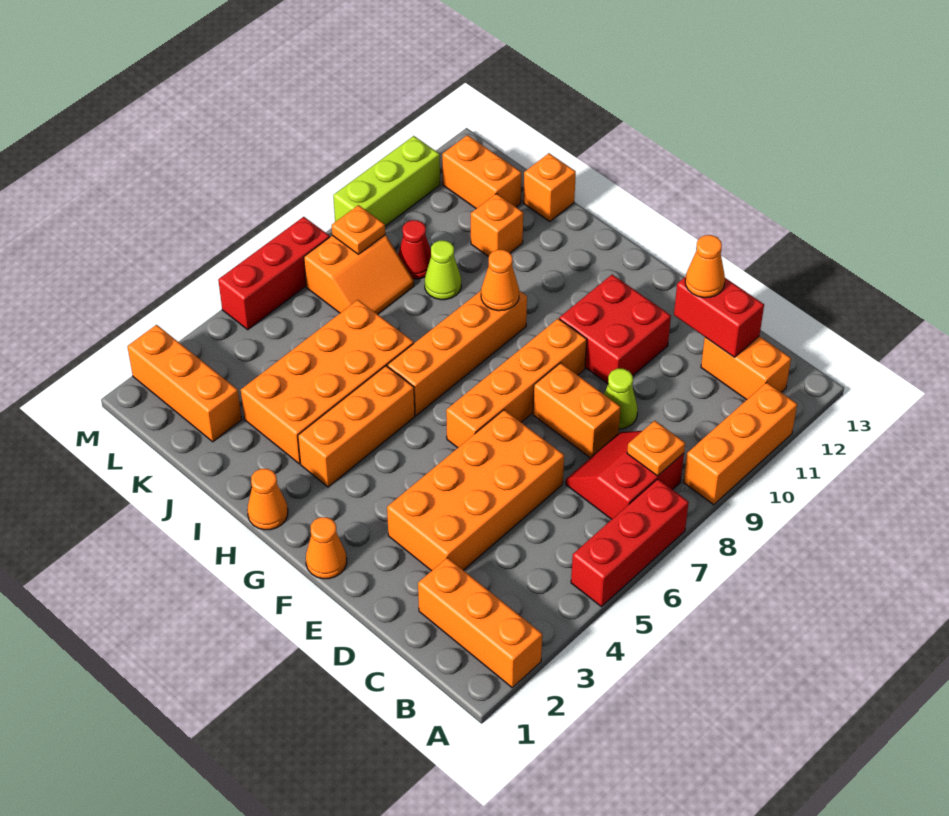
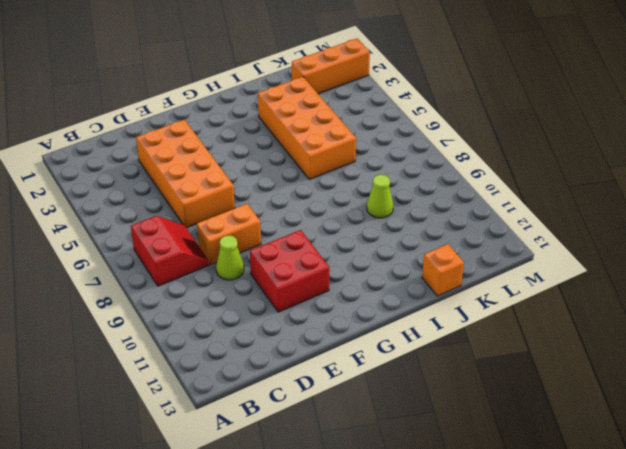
none -> orange 1x3 brick [418,558,542,688]
none -> red 1x3 brick [571,479,689,607]
none -> orange 1x3 brick [683,382,797,505]

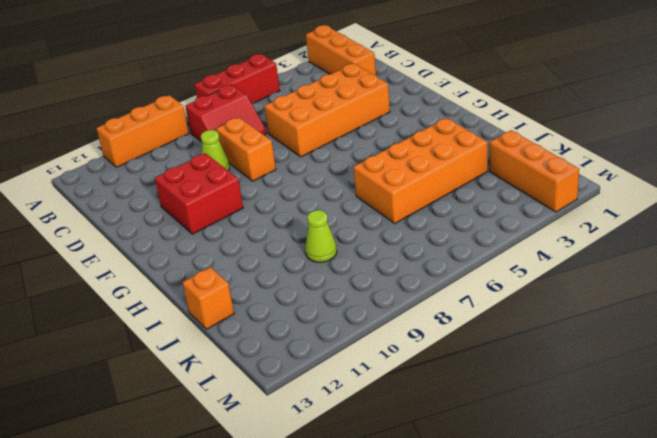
none -> orange 1x2 brick [701,336,791,400]
none -> orange 1x1 cone [306,517,347,579]
none -> orange 1x4 brick [446,319,587,448]

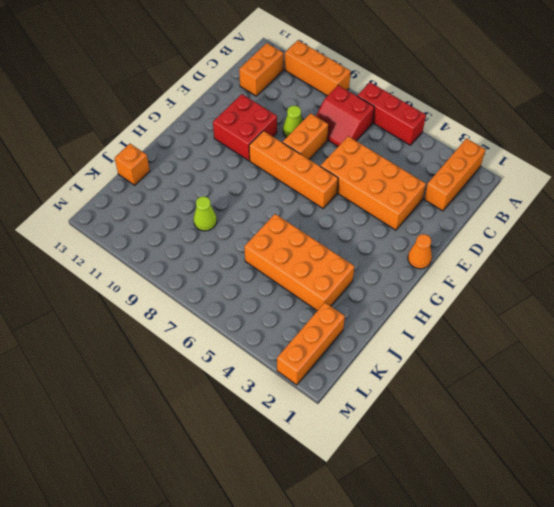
none -> orange 1x1 cone [247,469,288,530]
none -> orange 1x3 brick [298,366,415,487]
none -> orange 1x4 brick [388,291,527,415]

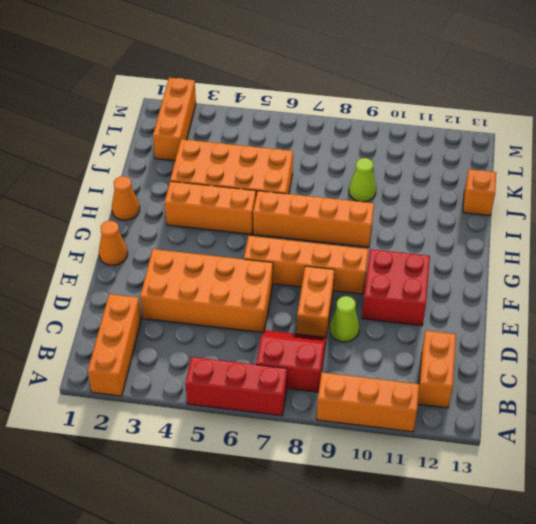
none -> orange 1x1 brick [471,193,523,257]
none -> orange 2x2 slope [304,235,414,314]
none -> red 1x1 cone [398,220,431,279]

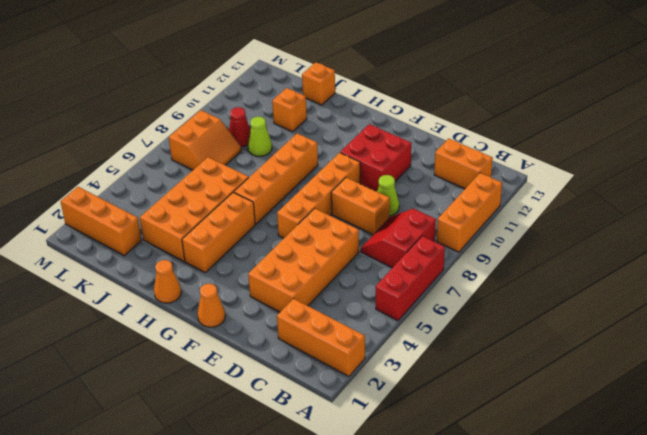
none -> orange 1x2 brick [442,135,521,209]
none -> red 1x3 brick [218,217,330,330]
none -> lime 1x3 brick [333,136,440,226]

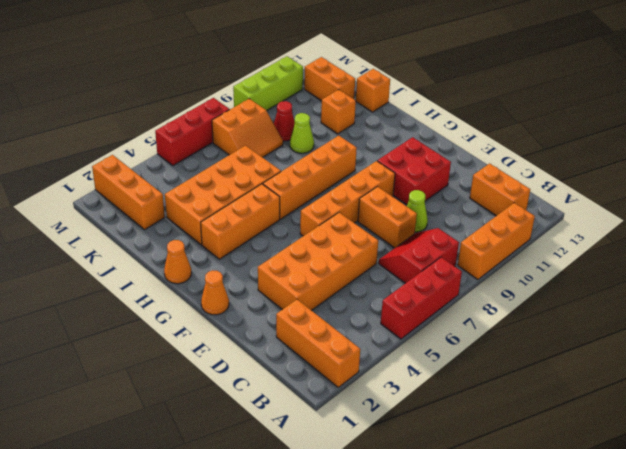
none -> orange 1x1 plate [627,421,685,476]
none -> red 1x2 brick [674,277,764,357]
none -> orange 1x1 cone [481,250,519,311]

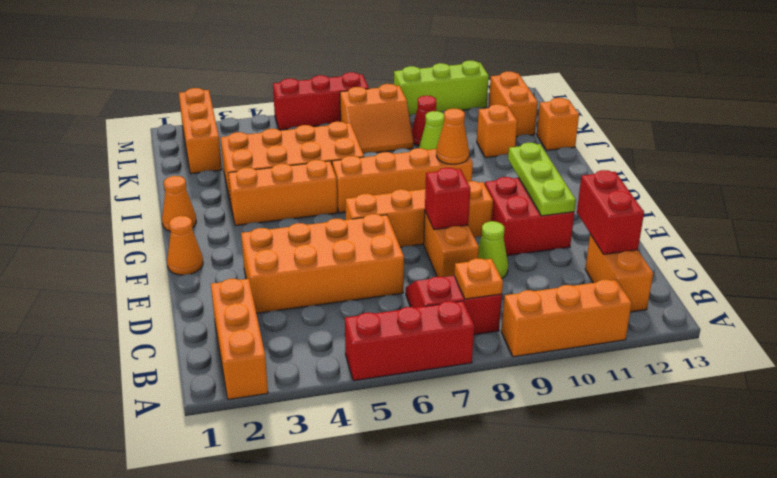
red 1x1 brick [425,168,470,229] -> none
lime 1x3 plate [508,143,576,216] -> none
none -> orange 1x1 plate [332,205,385,254]
none -> orange 1x1 cone [685,235,725,298]

